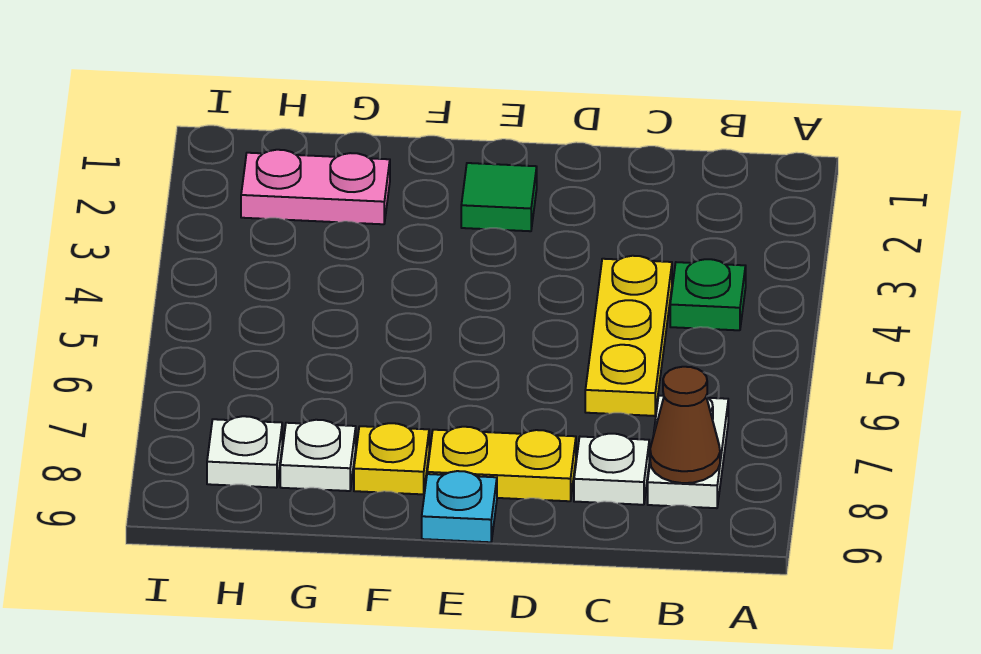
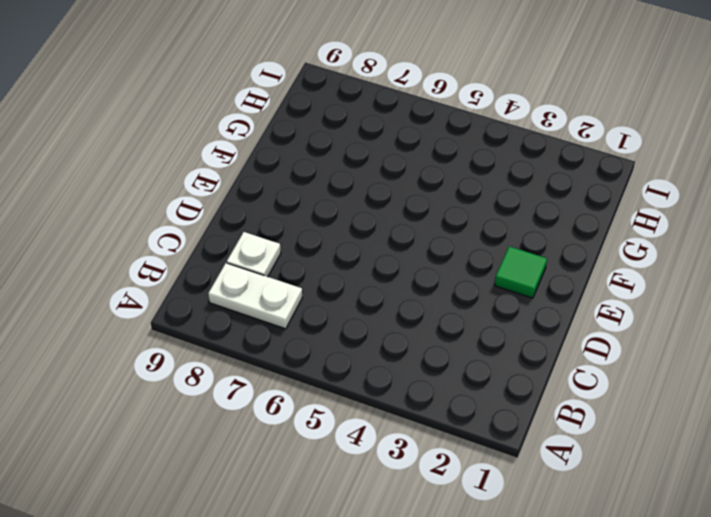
none -> green 1x1 plate [670,259,746,330]
none -> yellow 1x3 plate [585,256,672,416]
none -> yellow 1x2 plate [427,427,576,501]

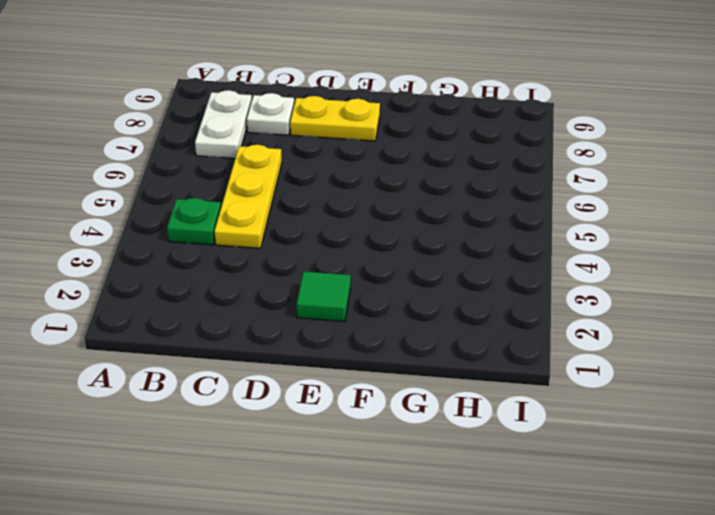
none -> cyan 1x1 plate [422,471,497,542]
none -> yellow 1x1 plate [354,423,429,494]
none -> pink 1x2 plate [241,150,390,224]

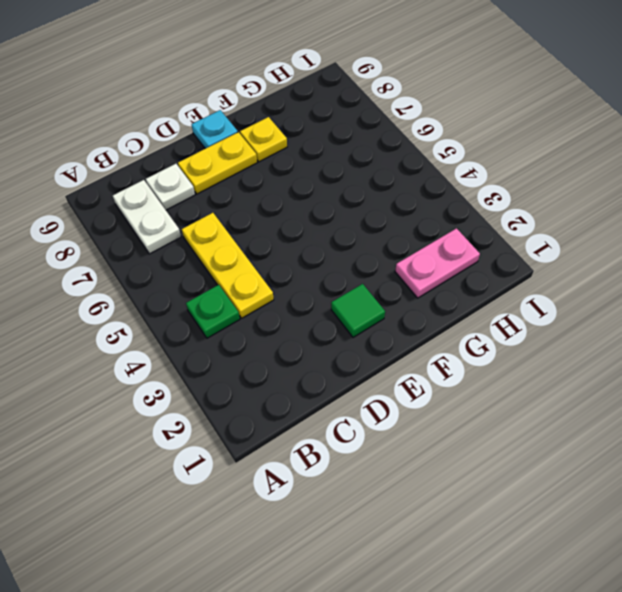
none -> white 1x1 plate [280,420,356,491]
none -> white 1x1 plate [207,416,282,488]
none -> brown 1x1 cone [650,367,720,483]

